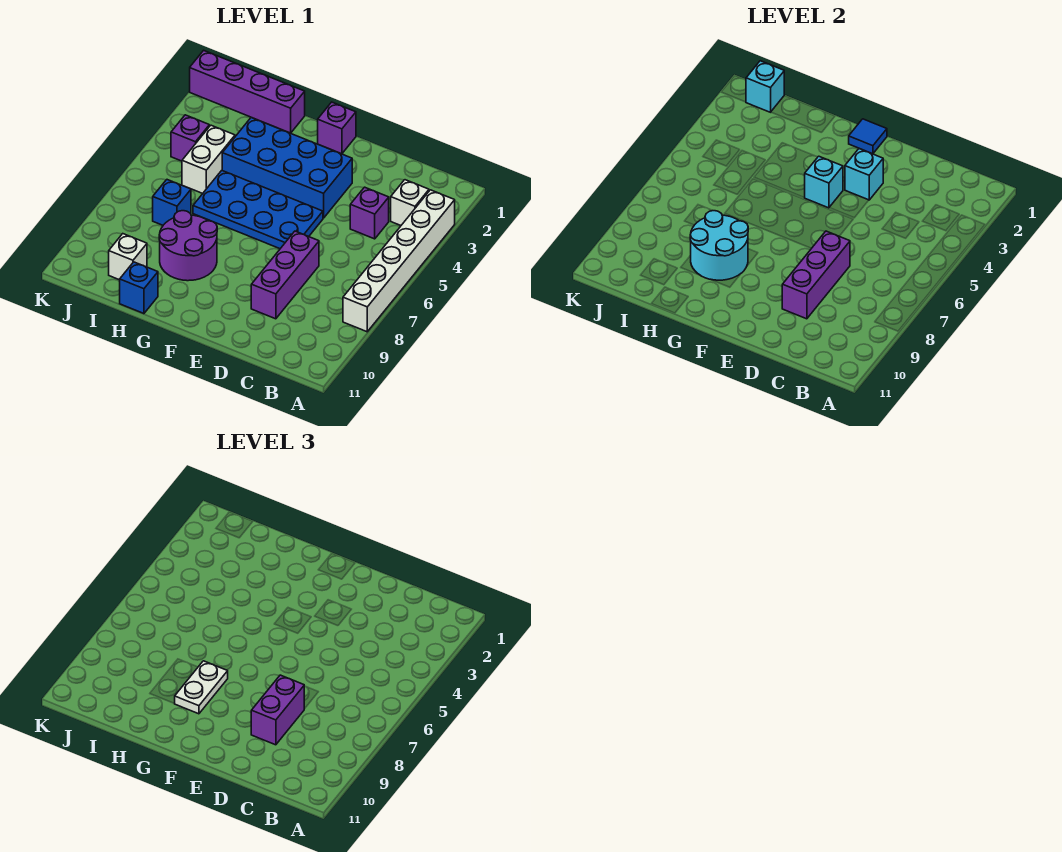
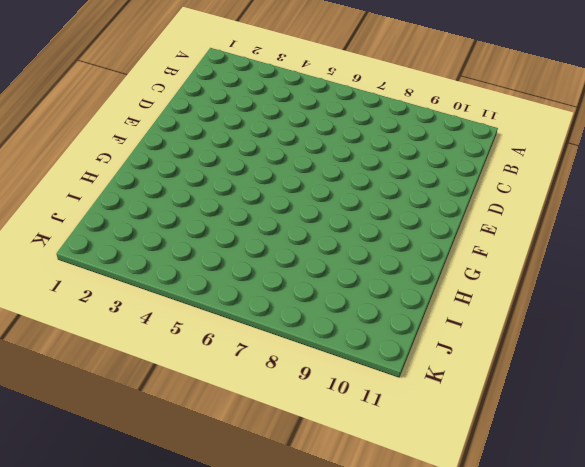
none -> white 1x6 brick [343,190,455,332]
none -> white 1x1 brick [391,180,429,225]
none -> purple 1x1 brick [350,187,389,239]

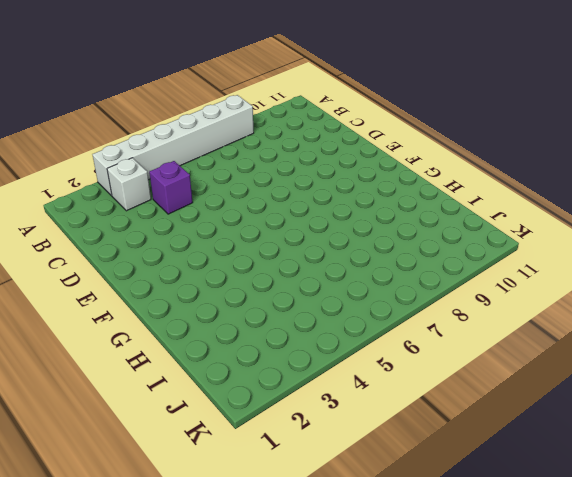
none -> purple 1x3 brick [251,231,319,319]
none -> blue 2x4 brick [222,118,352,218]
none -> blue 2x4 plate [193,171,323,249]

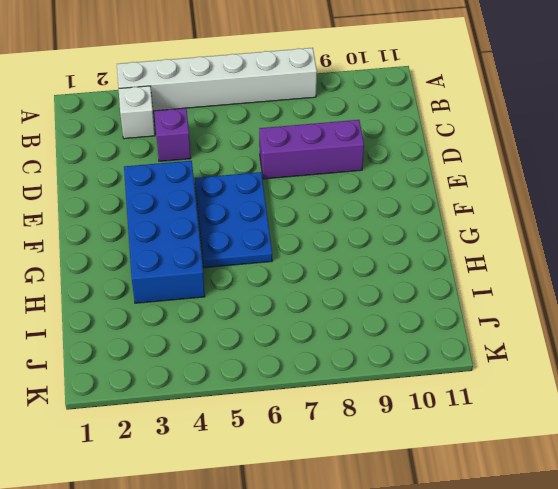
blue 2x3 plate [195,172,272,268] -> blue 2x4 plate [193,171,323,249]
none -> purple 1x1 brick [318,102,356,154]
none -> purple 2x2 round brick [159,211,217,281]
none -> purple 1x4 brick [190,50,305,133]

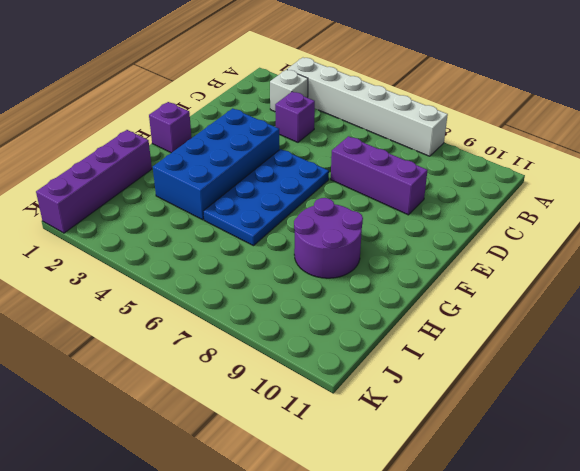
none -> blue 1x1 brick [120,262,158,314]
none -> white 1x2 brick [182,125,235,194]
none -> blue 1x1 brick [153,180,191,225]

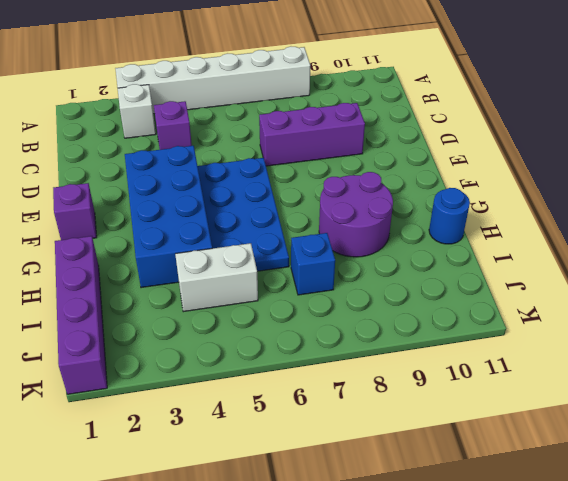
blue 1x1 round brick [429,188,470,244] -> blue 1x1 brick [120,262,158,314]
none -> white 1x1 brick [109,234,147,280]
none -> purple 1x1 brick [171,115,209,161]
none -> purple 1x3 brick [782,231,850,319]

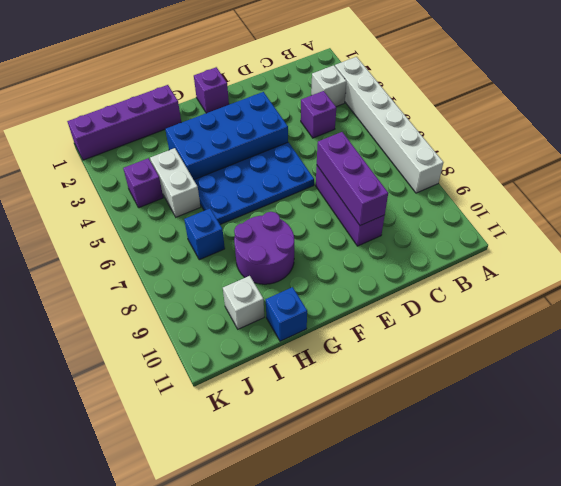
none -> cyan 1x1 brick [845,149,883,200]
none -> blue 1x1 tile [849,119,887,154]
none -> cyan 1x1 brick [805,156,843,208]

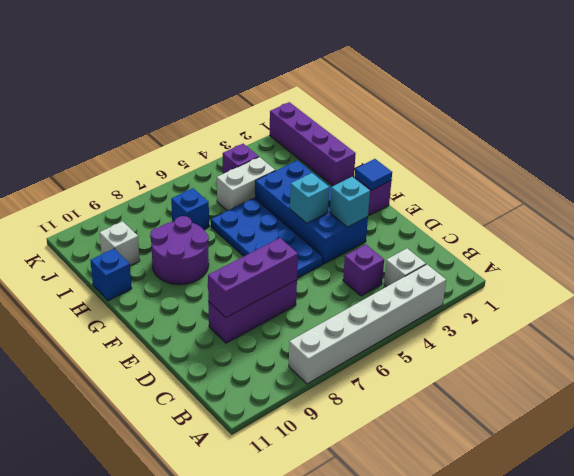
none -> cyan 2x2 round brick [690,211,748,280]
none -> cyan 1x1 brick [746,61,784,112]
none -> purple 1x2 brick [251,675,304,745]

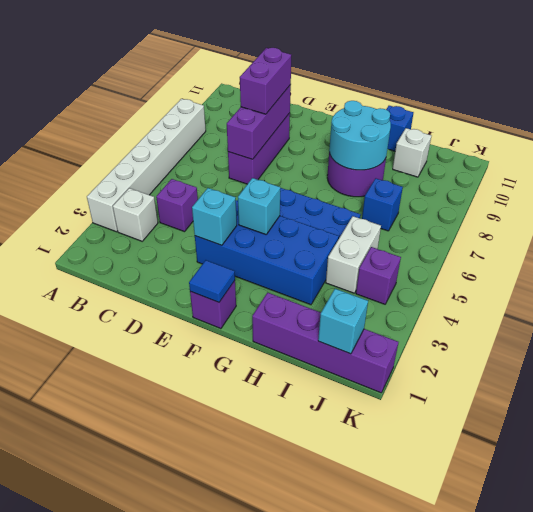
none -> white 1x2 plate [174,661,228,714]

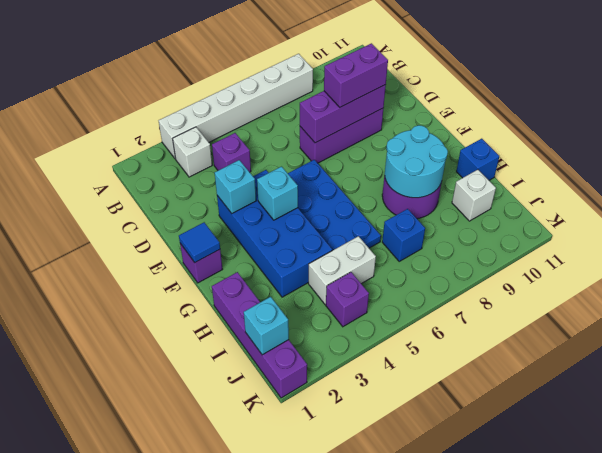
none -> white 1x2 plate [174,661,228,714]

